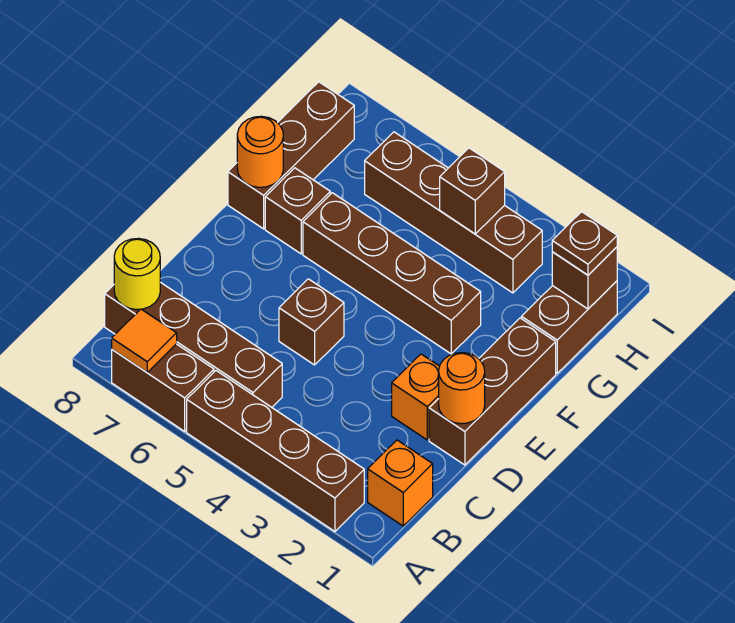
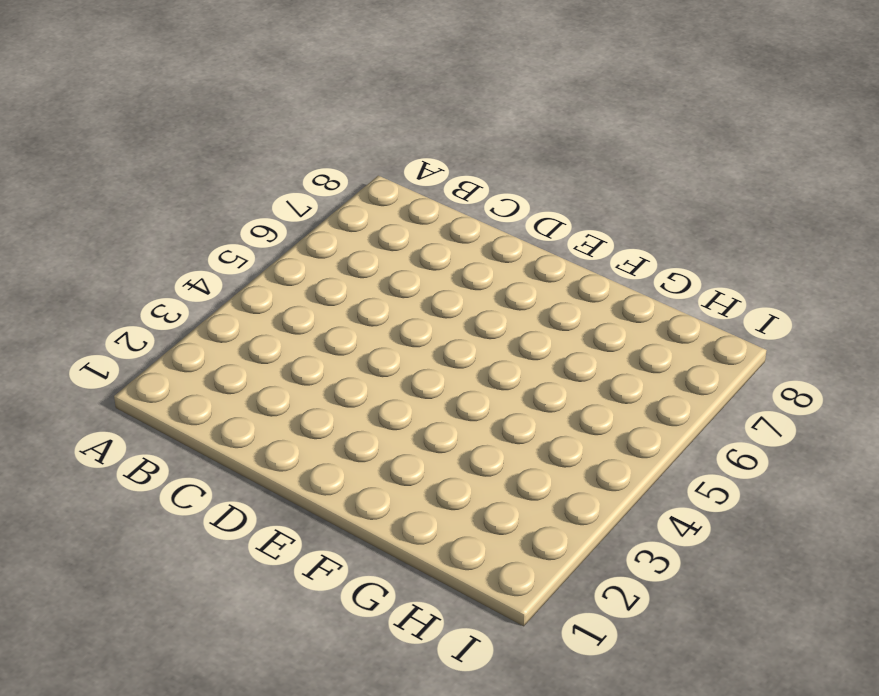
none -> brown 1x4 brick [187,371,364,531]
none -> brown 1x2 brick [112,344,214,431]
none -> orange 1x1 brick [368,440,433,526]

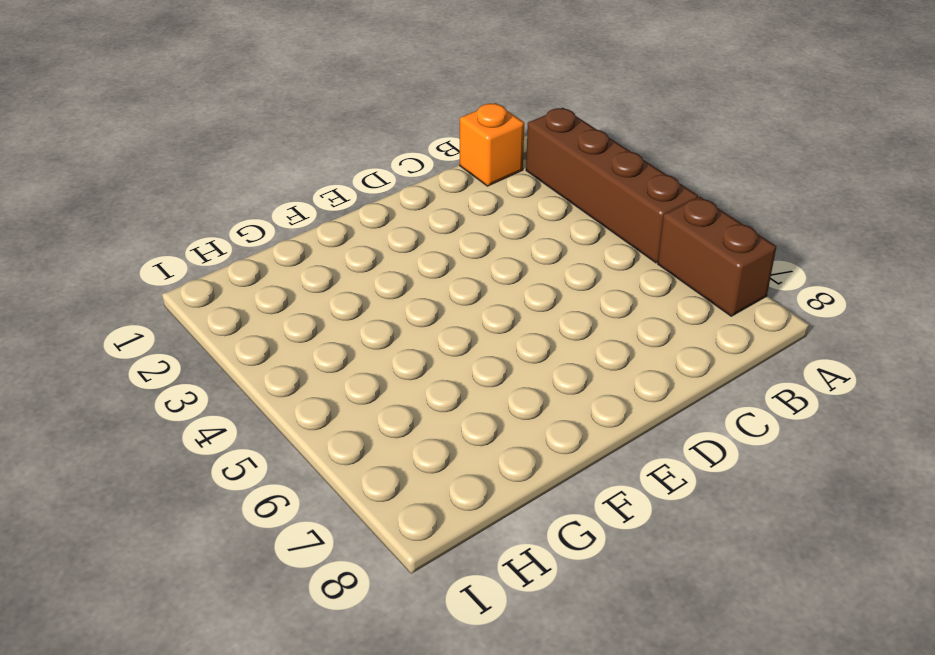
none -> brown 1x4 brick [105,282,282,407]
none -> brown 1x3 brick [429,318,556,465]
none -> orange 1x1 brick [392,354,440,440]

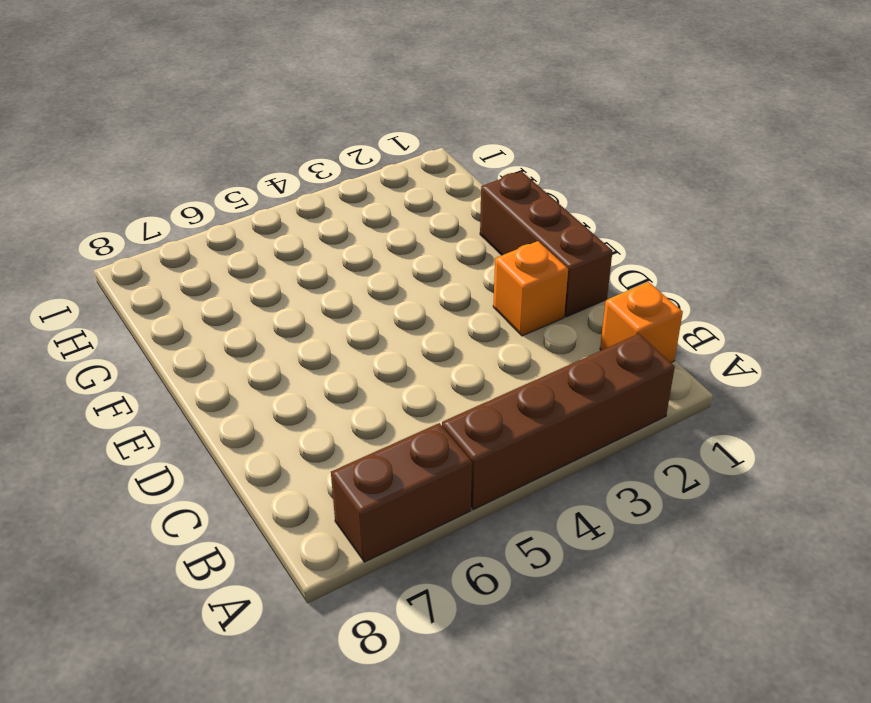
none -> brown 1x4 brick [105,282,282,407]
none -> brown 1x1 brick [279,279,344,365]
none -> brown 1x4 brick [303,193,481,354]

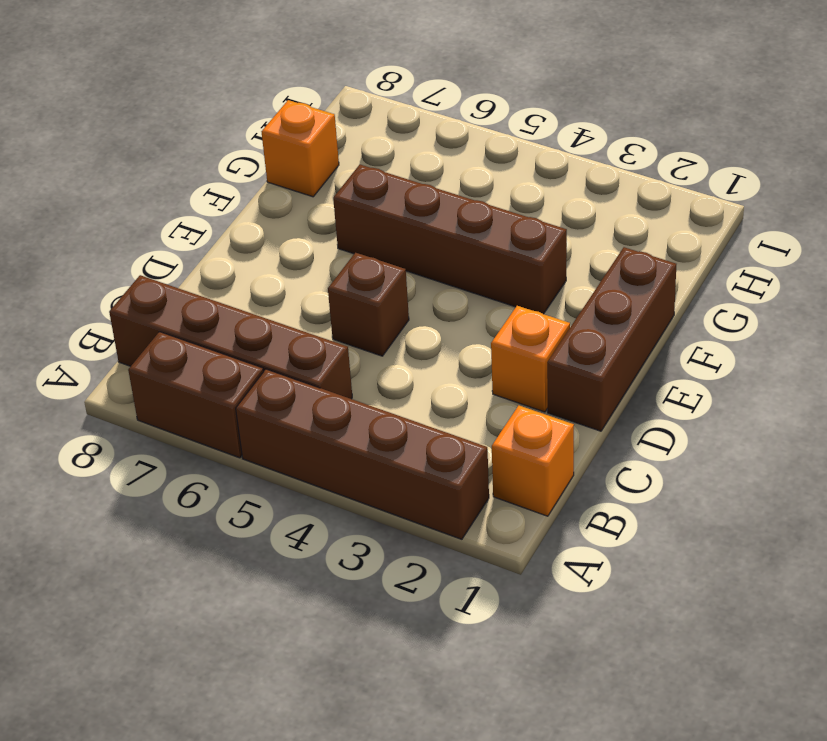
orange 1x1 brick [262,100,339,197] -> brown 1x3 brick [228,82,354,229]
none -> brown 1x1 brick [265,168,330,254]
none -> brown 1x2 brick [521,281,617,373]
none -> brown 1x4 brick [365,132,542,293]

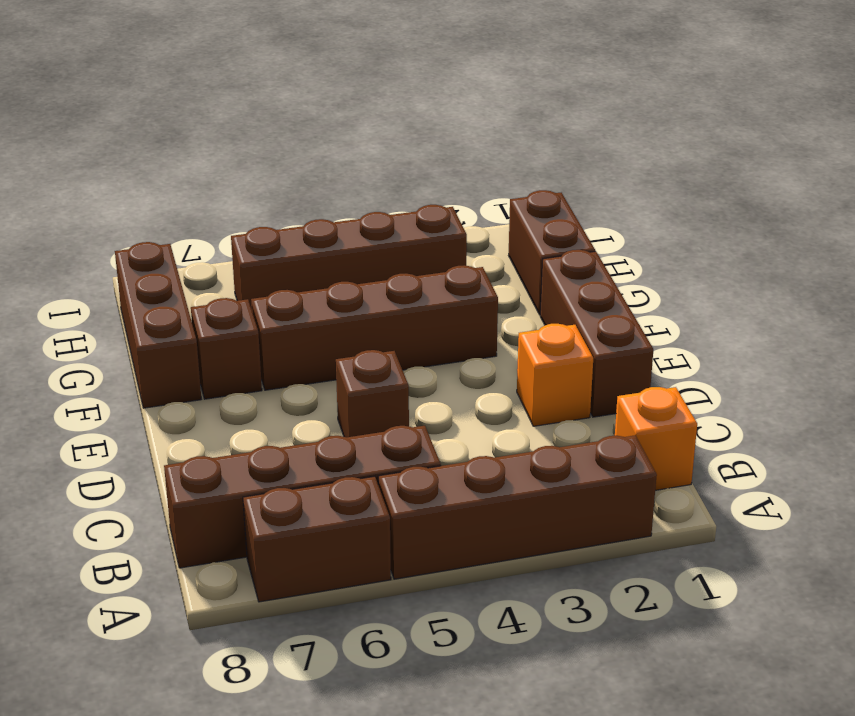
none -> orange 1x1 tile [112,309,177,372]
none -> yellow 1x1 round brick [114,238,160,310]
none -> orange 1x1 round brick [439,353,485,424]

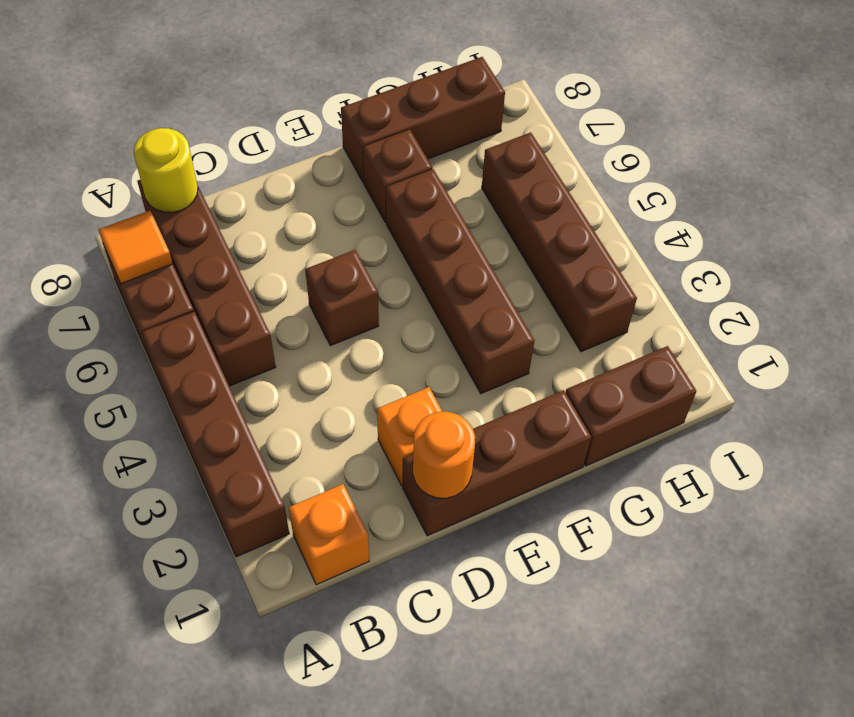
none -> orange 1x1 round brick [237,116,283,187]
none -> brown 1x1 brick [552,247,617,309]
none -> brown 1x1 brick [440,148,505,234]

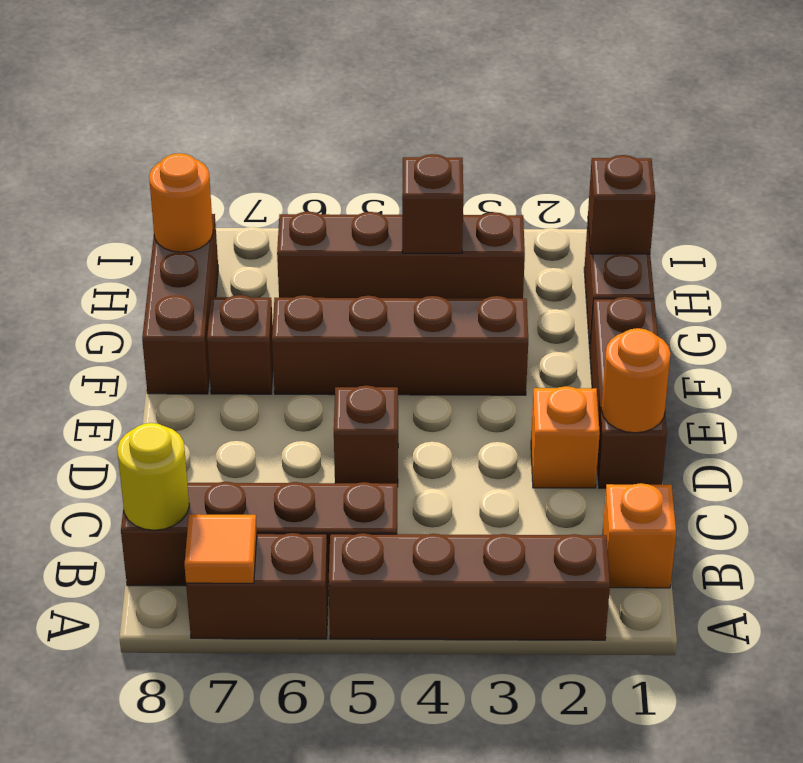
orange 1x1 round brick [149,153,213,252] -> orange 1x1 round brick moved to [237,116,283,187]
none -> brown 1x1 plate [552,212,617,275]

